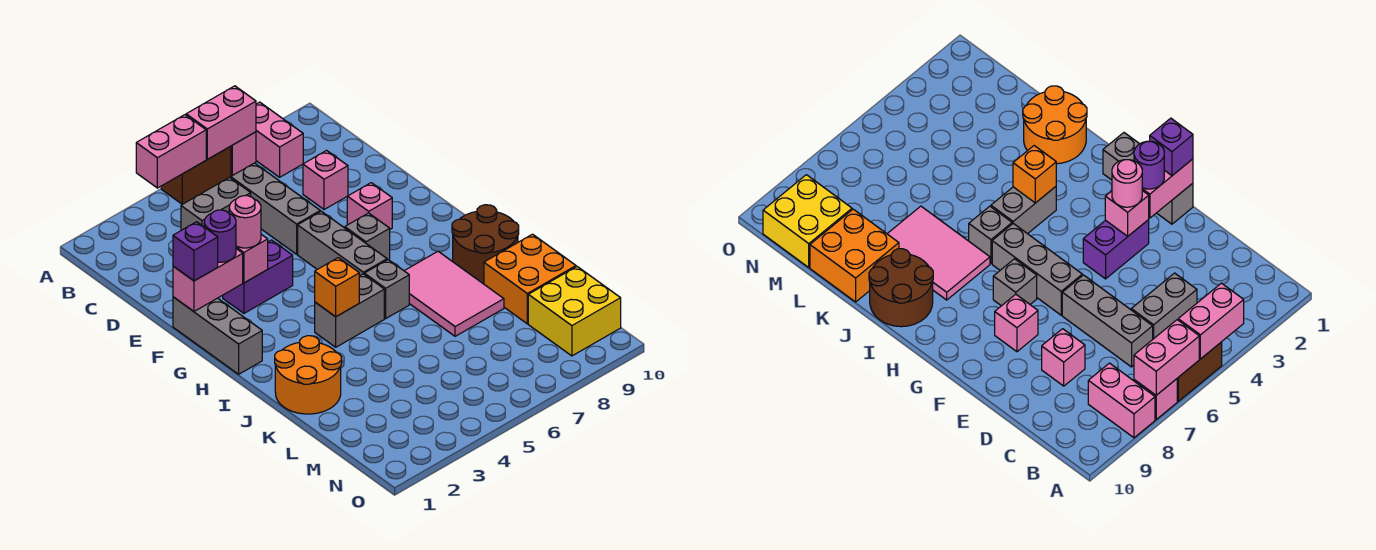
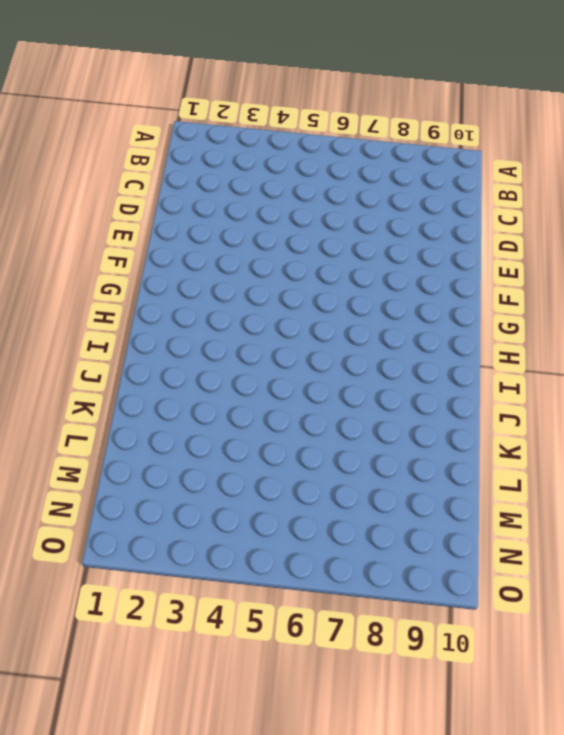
none -> brown 1x2 brick [161,146,231,204]
none -> pink 1x1 brick [231,132,256,176]
none -> pink 1x2 brick [256,102,303,177]

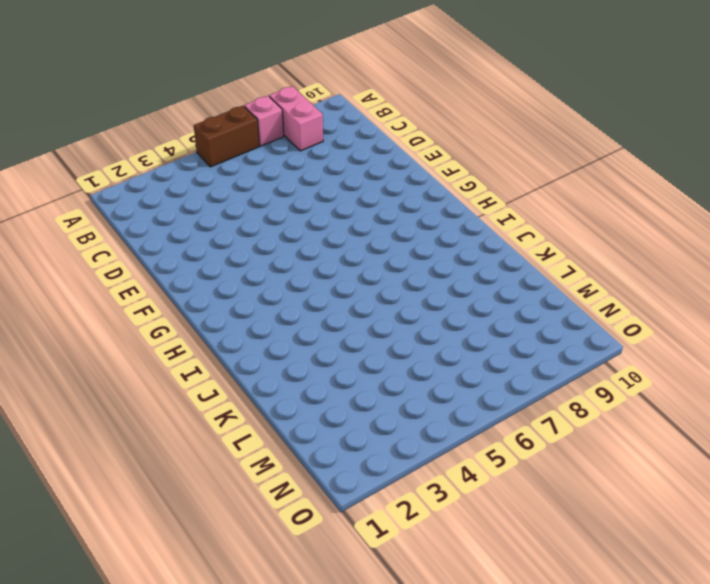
none -> grey 1x2 brick [181,177,251,230]
none -> grey 1x3 brick [231,163,320,254]
none -> pink 1x1 brick [303,150,348,209]

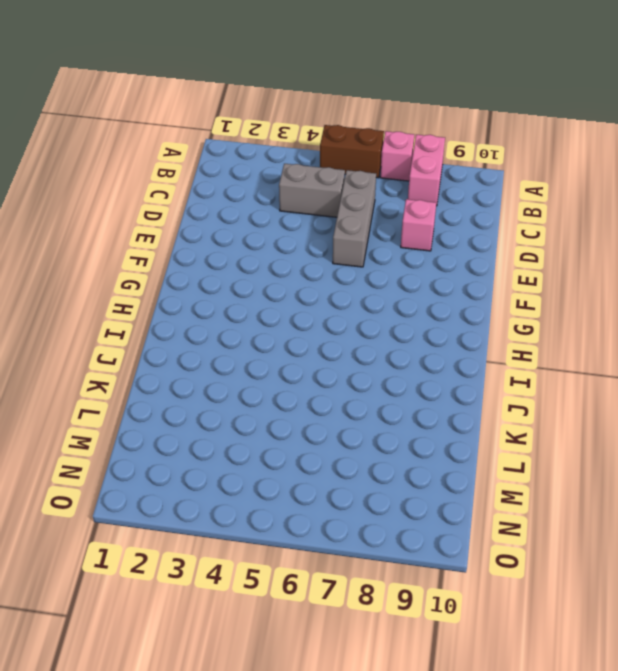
none -> grey 1x3 brick [173,297,262,374]
none -> purple 1x2 brick [223,240,293,313]
none -> grey 1x3 brick [298,211,387,276]

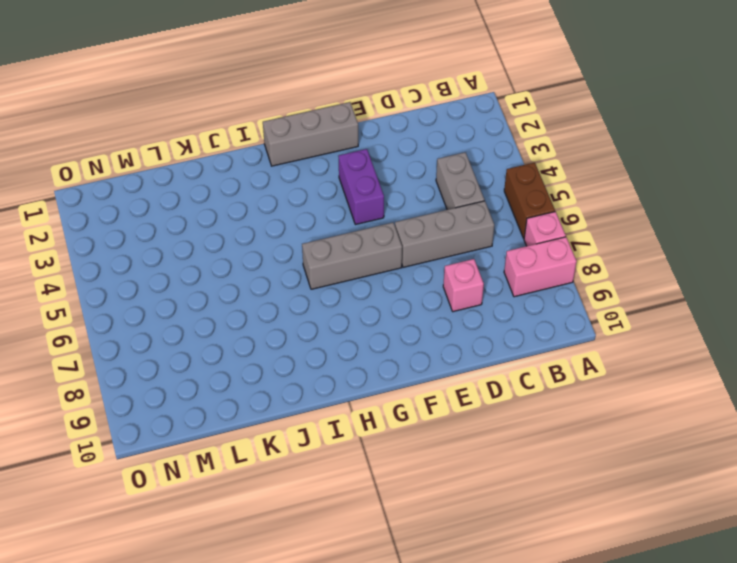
none -> pink 1x1 brick [347,183,392,229]
none -> grey 1x1 brick [345,213,390,260]
none -> grey 1x2 brick [315,274,384,347]

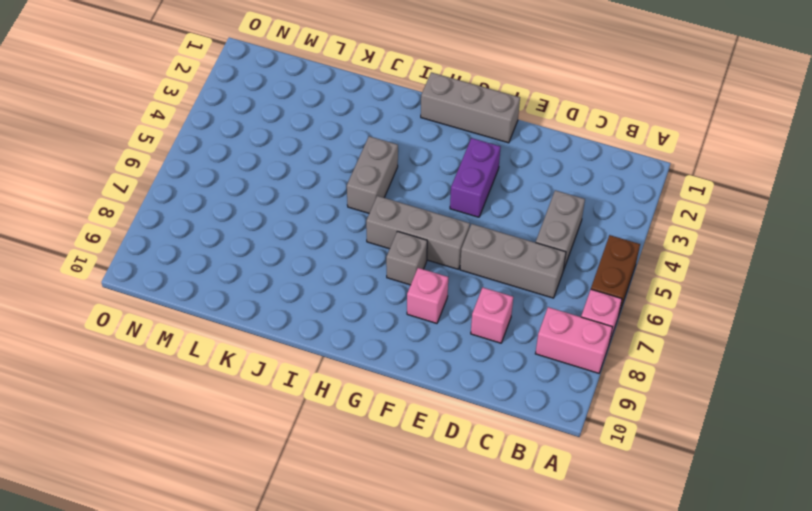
none -> grey 1x1 brick [364,260,409,318]
none -> pink 2x3 tile [405,251,504,336]
none -> brown 2x2 round brick [452,205,519,283]

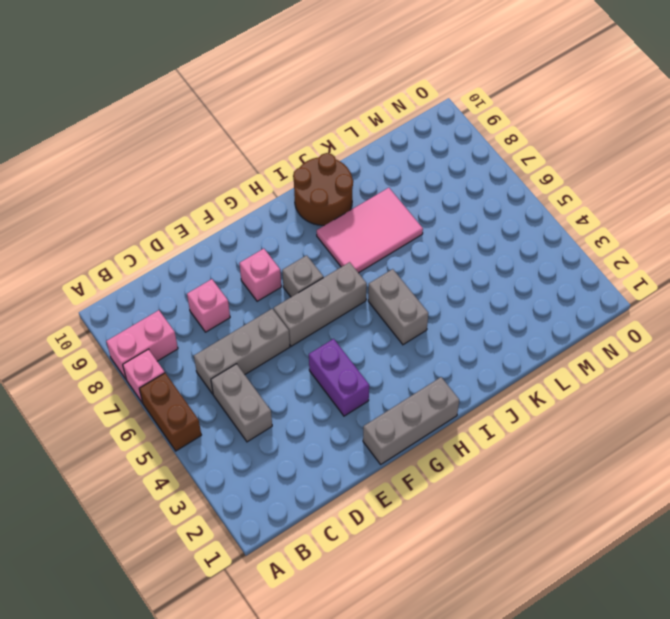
none -> grey 1x1 brick [364,260,409,318]
none -> orange 2x2 round brick [275,336,342,414]
none -> orange 2x2 brick [484,234,576,324]

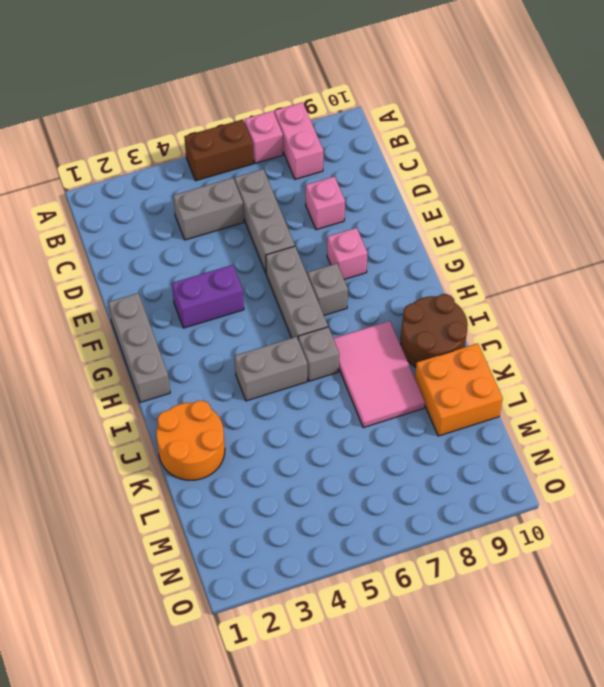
none -> yellow 2x2 brick [528,267,621,356]
none -> pink 1x2 brick [136,115,206,188]
none -> pink 1x2 brick [186,86,256,159]

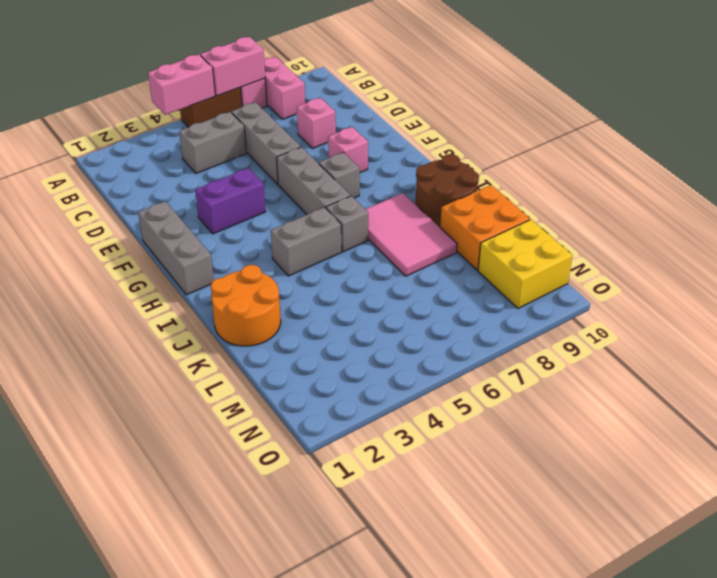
none -> pink 1x2 brick [173,249,243,311]
none -> pink 1x1 brick [236,234,268,283]
none -> orange 1x1 brick [315,258,359,317]

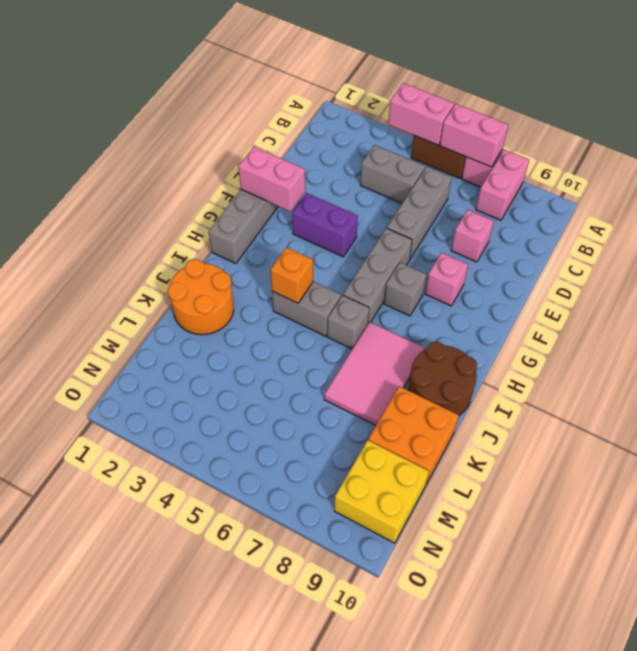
none -> pink 1x1 brick [236,234,268,283]
none -> purple 1x1 brick [173,222,218,281]
none -> purple 1x1 round brick [204,210,236,262]

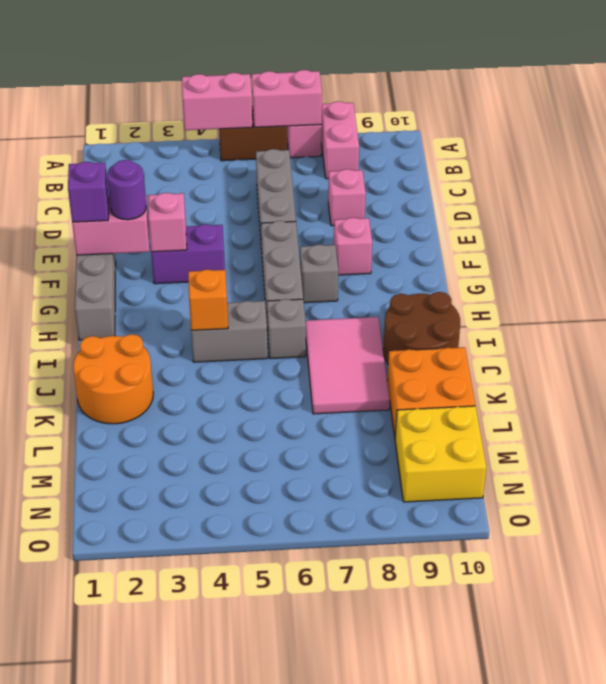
none -> grey 1x2 brick [181,177,251,230]
none -> pink 1x1 round brick [229,196,261,248]

